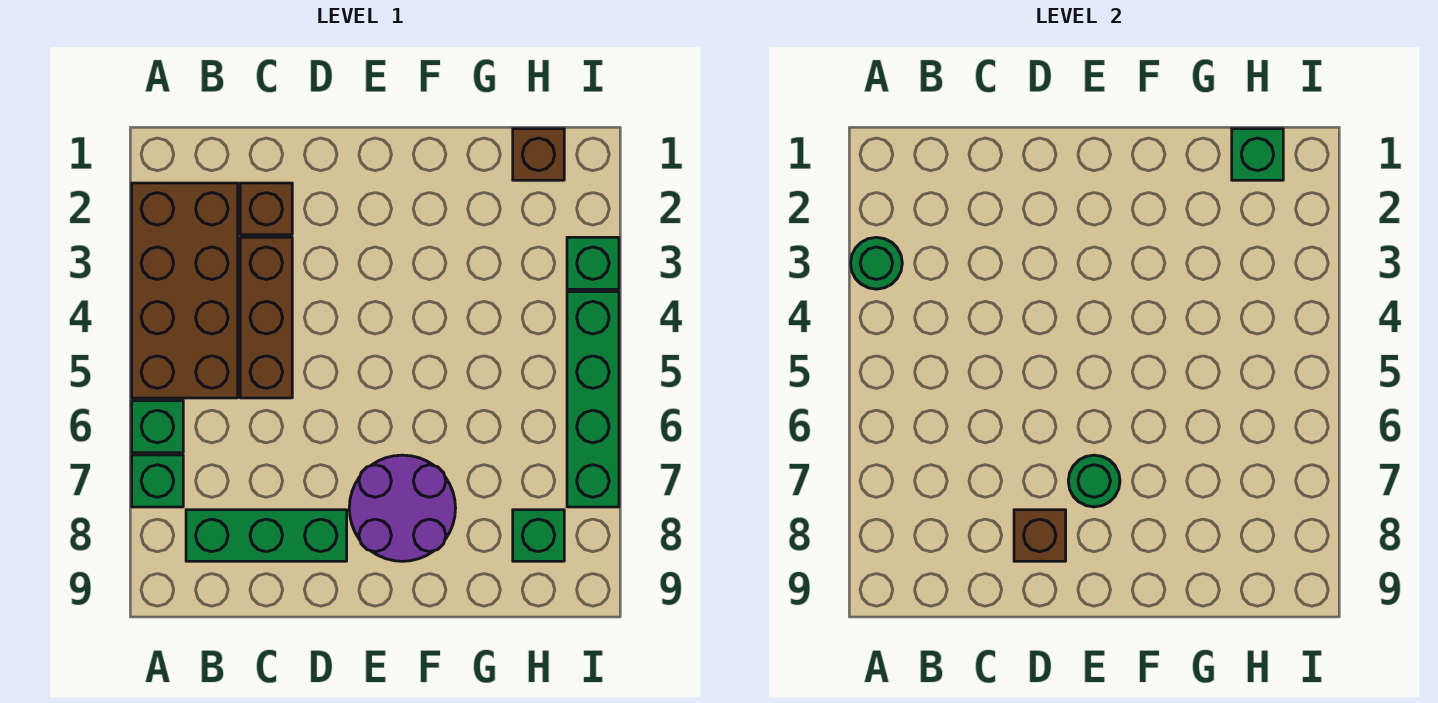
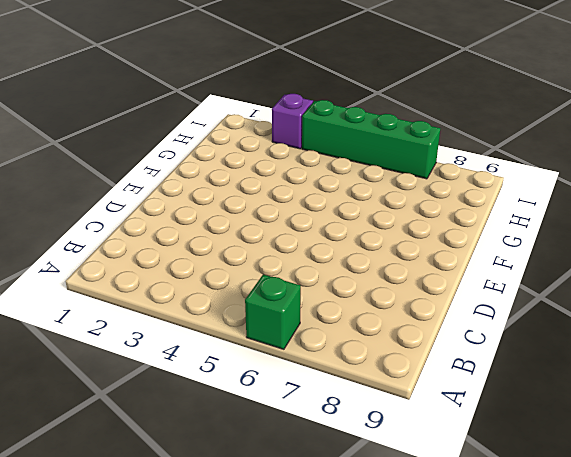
purple 1x1 brick [272,94,313,149] -> green 1x1 brick [567,237,619,289]
none -> brown 2x4 brick [132,183,238,398]
none -> green 1x1 brick [132,455,183,507]
none -> green 1x3 brick [186,510,347,561]

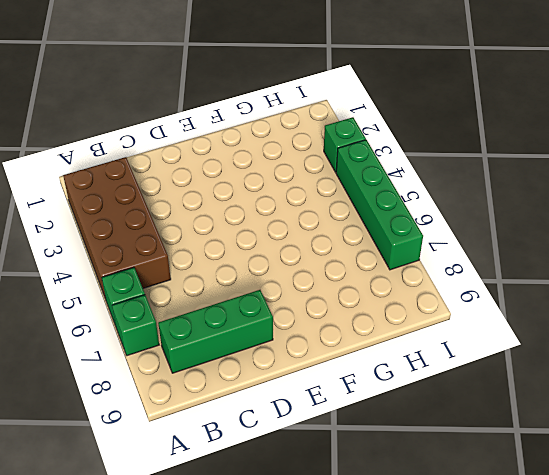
none -> brown 1x1 brick [240,183,292,235]
none -> brown 1x3 brick [240,237,292,398]
none -> purple 2x2 round brick [349,455,456,561]

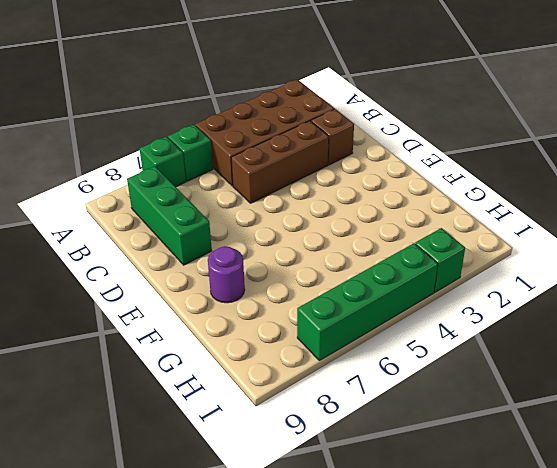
purple 1x1 round brick [208,246,245,303] -> purple 2x2 round brick [349,455,456,561]
none -> brown 1x1 brick [513,129,564,180]
none -> green 1x1 brick [513,510,564,561]
none -> green 1x1 round brick [851,237,902,289]

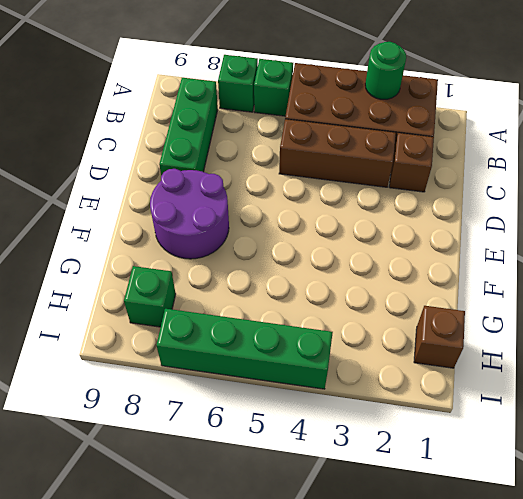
none -> green 1x1 brick [567,237,619,289]
none -> brown 1x1 brick [1014,510,1066,561]
none -> green 1x1 round brick [1068,455,1120,507]

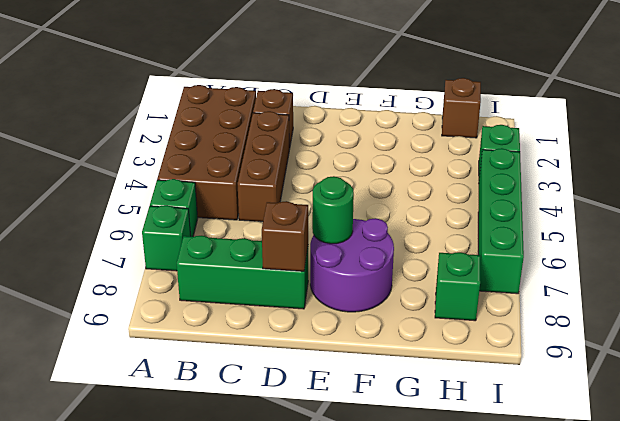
none -> green 1x1 round brick [851,237,902,289]
none -> green 1x1 brick [1232,129,1283,180]

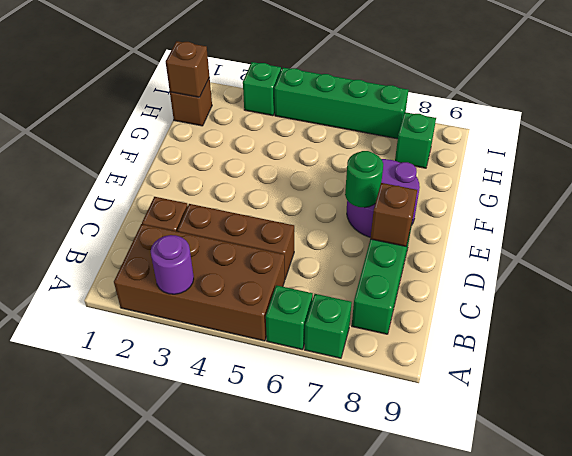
purple 1x1 round brick [151,235,194,294] -> green 1x1 round brick [851,237,902,289]
brown 1x1 brick [166,41,209,97] -> green 1x1 brick [1232,129,1283,180]

